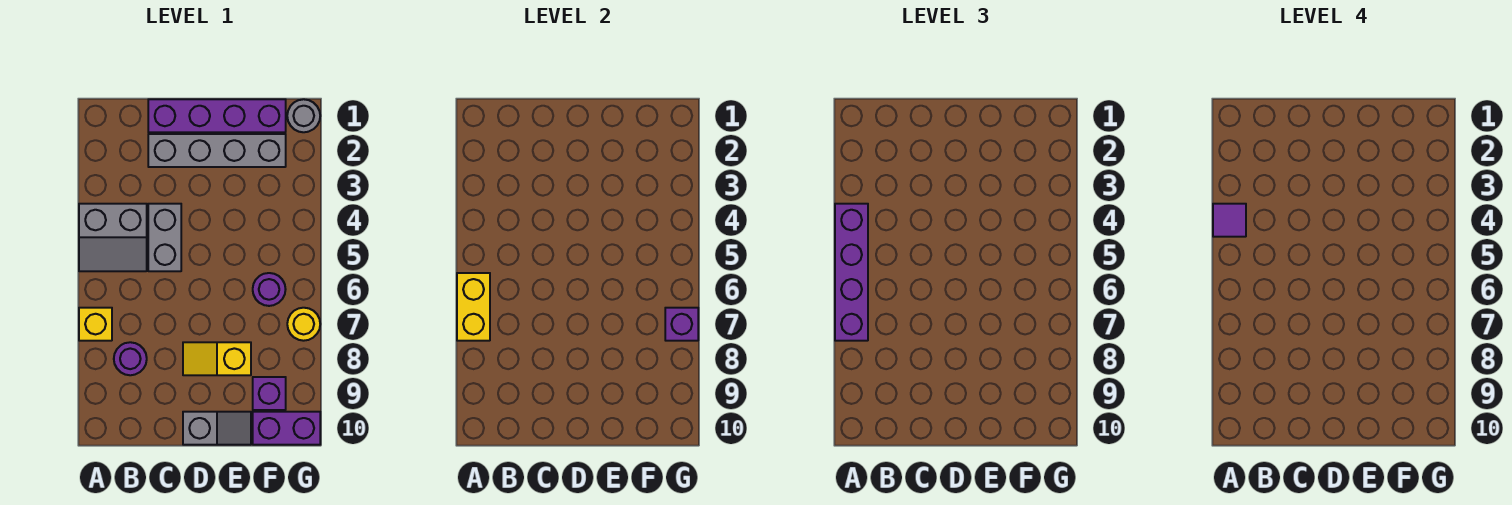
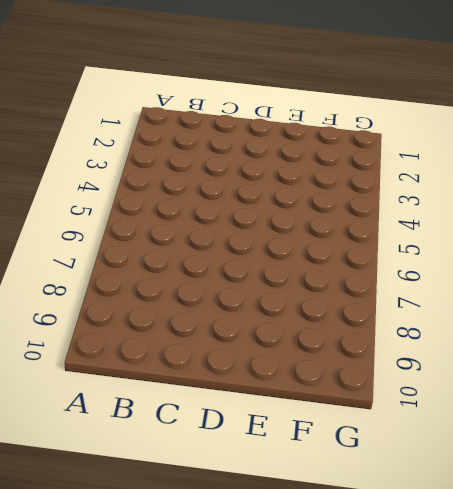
none -> grey 2x2 slope [79,204,147,271]
none -> yellow 1x1 brick [79,308,112,341]
none -> purple 1x1 round brick [114,342,147,375]

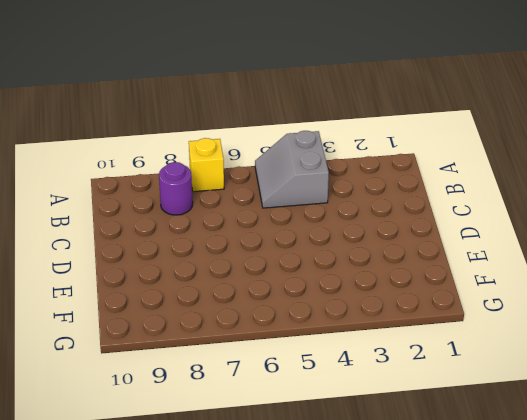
none -> purple 1x4 brick [148,99,286,132]
none -> grey 1x4 brick [148,134,286,167]
none -> grey 1x2 brick [148,204,181,271]

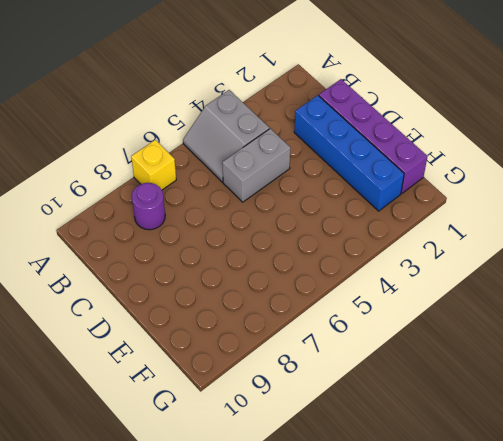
blue 1x4 brick [294,95,404,211] -> grey 1x4 brick [148,134,286,167]
none -> yellow 1x2 slope [183,342,251,375]
none -> grey 1x2 slope [183,412,251,445]
none -> purple 1x1 round brick [253,273,286,306]

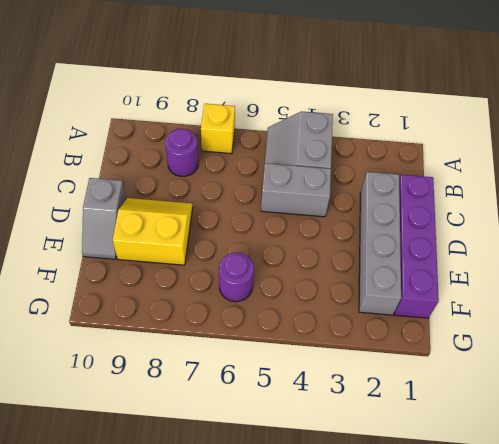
yellow 2x2 slope [113,198,193,265] -> yellow 1x2 slope [183,342,251,375]
none -> purple 1x1 brick [253,377,286,410]
none -> purple 1x2 brick [253,412,320,445]
none -> grey 1x1 round brick [287,99,320,132]

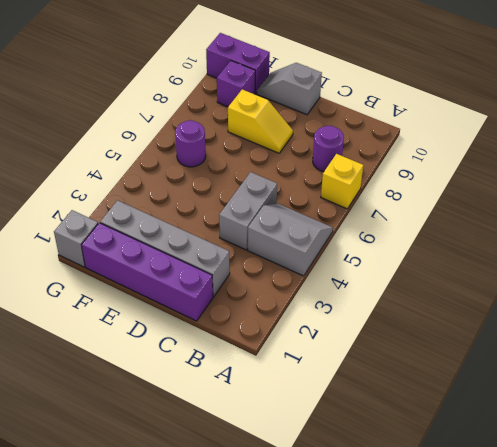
grey 1x1 brick [54,210,98,267] -> grey 1x1 round brick [287,99,320,132]
none -> yellow 1x1 round brick [287,308,320,341]
none -> yellow 1x2 brick [457,273,490,341]
none -> purple 1x1 brick [665,308,698,341]

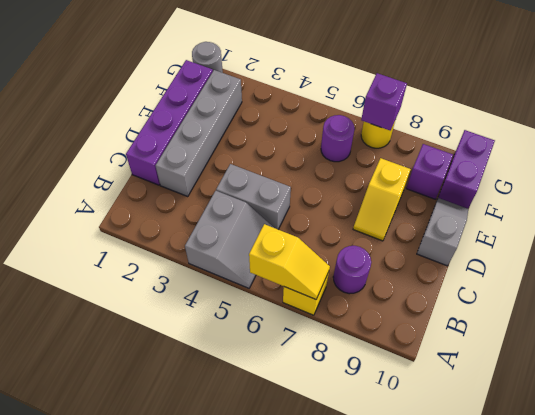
yellow 1x2 slope [249,224,330,299] -> yellow 1x2 brick [457,273,490,341]
none -> purple 1x4 brick [835,204,868,341]
none -> purple 1x1 tile [1213,204,1246,237]

